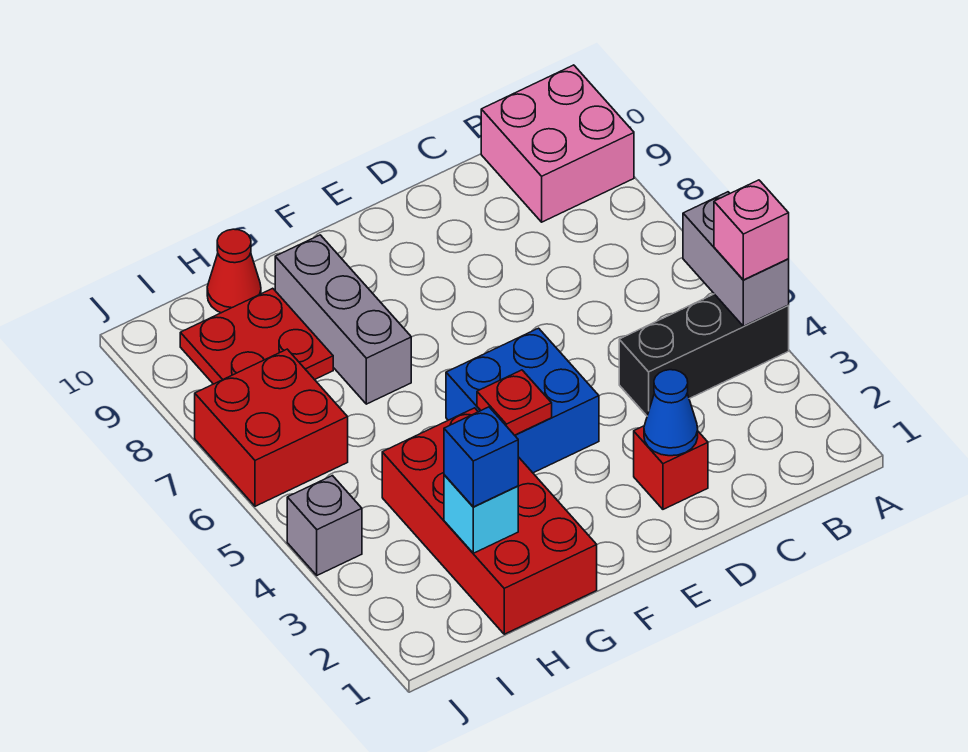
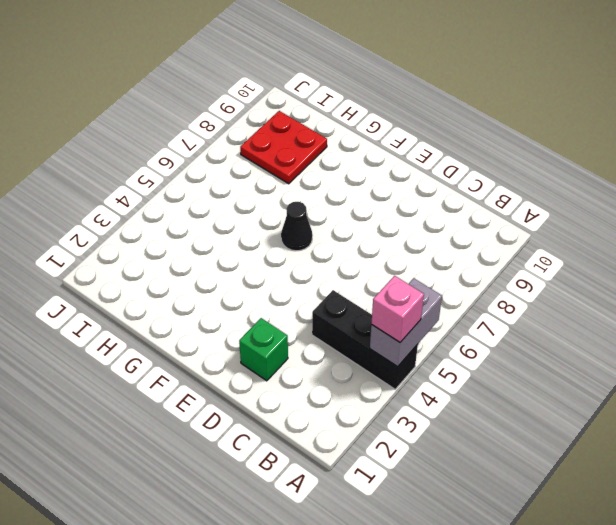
green 1x1 brick [239,318,288,381] -> red 1x1 brick [634,426,708,509]
black 1x1 cone [281,202,313,251] -> none
none -> pink 2x2 brick [481,65,634,222]
none -> blue 2x2 brick [446,328,599,473]
none -> red 2x4 brick [382,408,597,634]

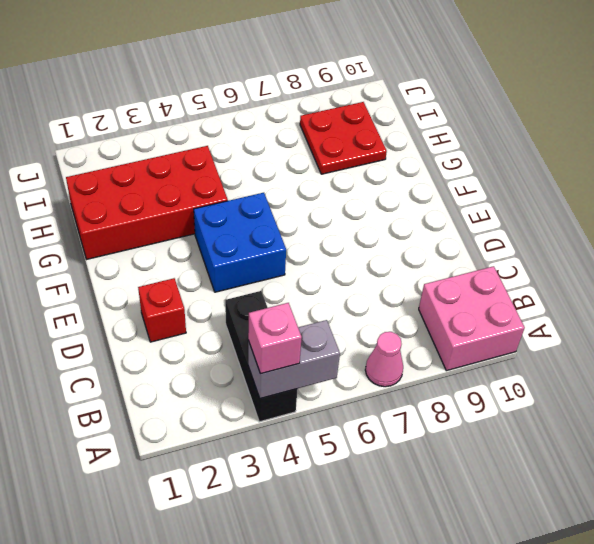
pink 1x1 cone [365,332,403,387] -> none
none -> grey 1x3 brick [275,235,411,404]
none -> red 1x1 cone [207,229,261,313]
none -> red 2x2 brick [195,349,348,506]

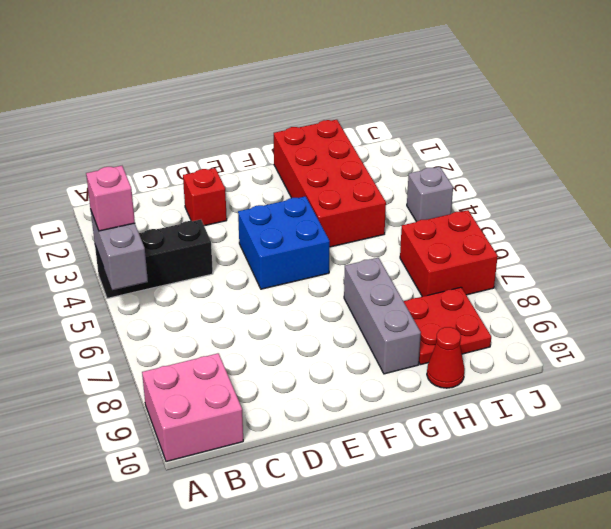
none -> blue 1x1 cone [644,370,698,456]
none -> red 1x1 plate [477,370,552,435]
none -> cyan 1x1 brick [444,475,518,553]

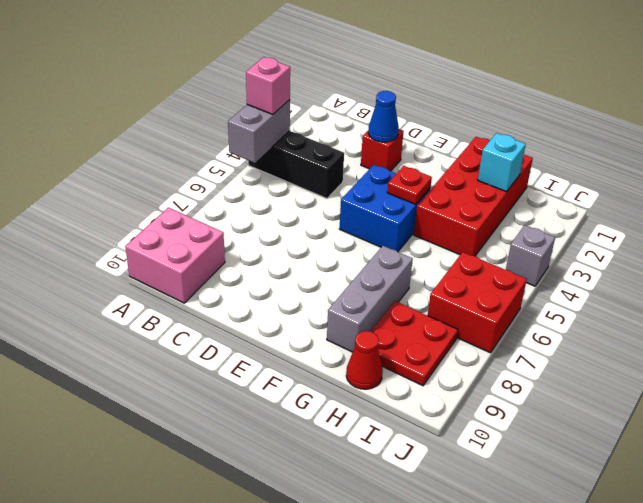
none -> blue 1x1 brick [444,407,518,507]

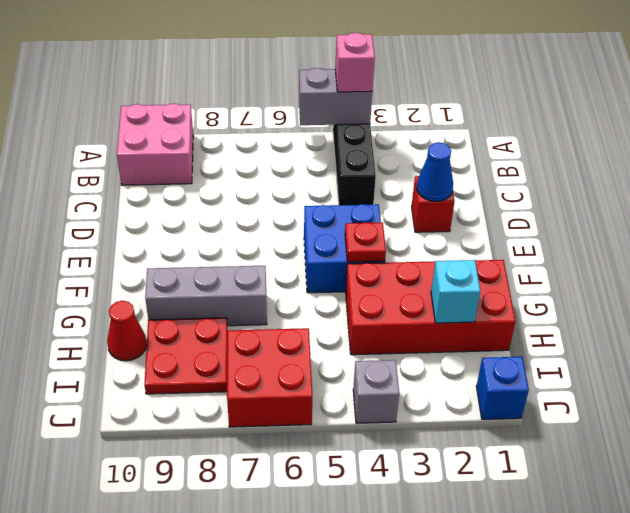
blue 1x1 brick [476,357,529,419] -> blue 1x1 brick moved to [444,407,518,507]

